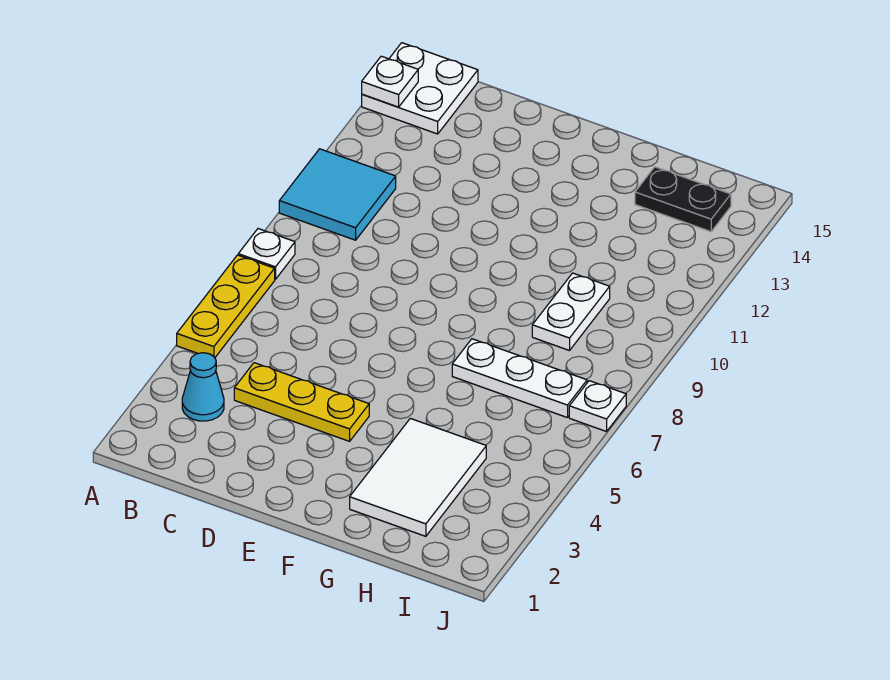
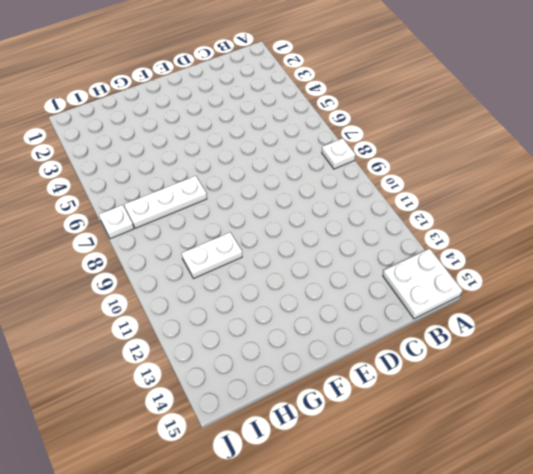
white 1x2 plate [182,232,242,279] -> white 1x2 plate turned to [532,273,610,351]
none -> yellow 1x3 plate [177,255,275,357]
none -> cyan 2x2 tile [279,149,396,240]
none -> cyan 1x1 cone [182,353,224,421]

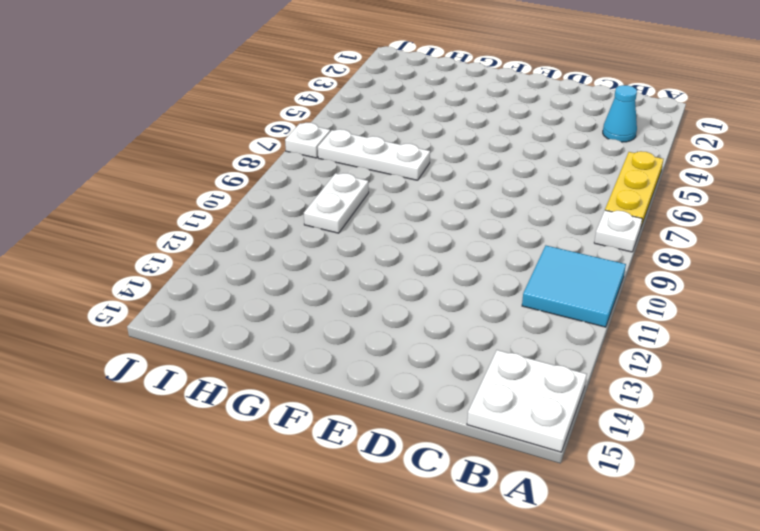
none -> yellow 1x3 plate [234,363,369,441]
none -> white 2x3 tile [350,418,486,536]
none -> black 1x2 plate [635,167,731,232]

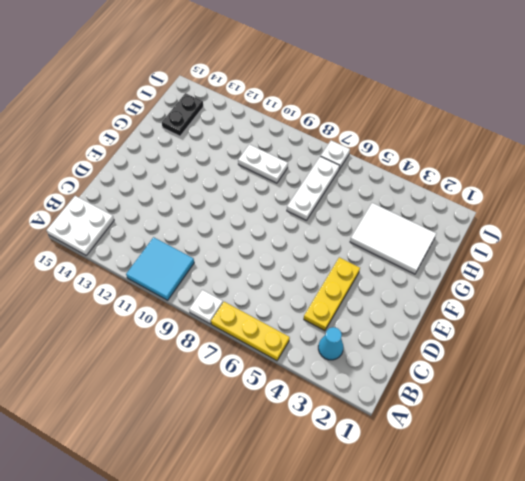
none -> white 1x1 plate [362,56,418,107]

